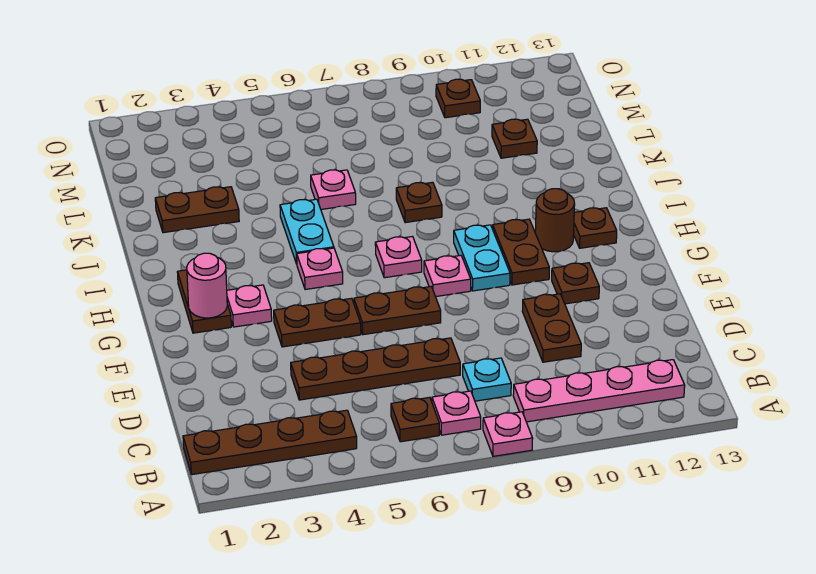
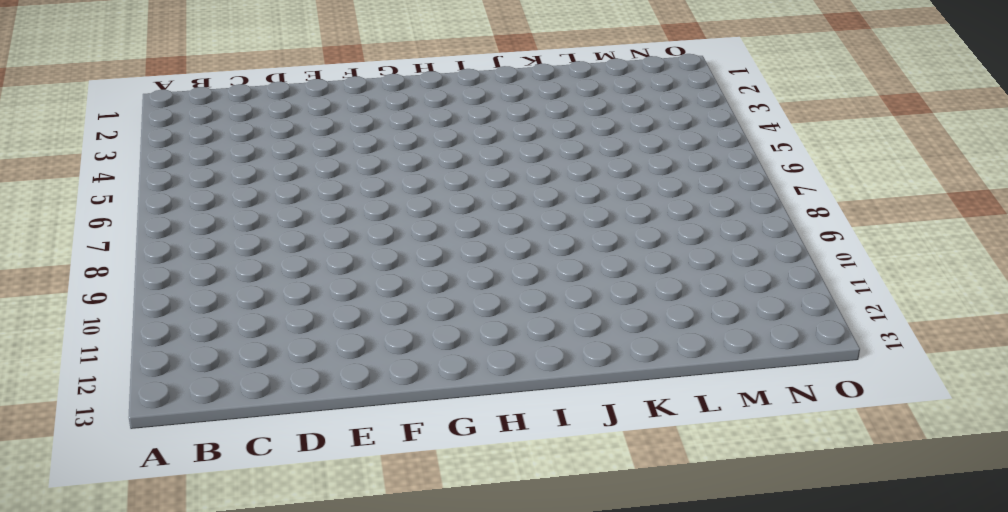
none -> pink 1x1 plate [483,412,533,456]
none -> brown 1x4 plate [183,410,357,475]
none -> brown 1x1 plate [391,397,439,442]

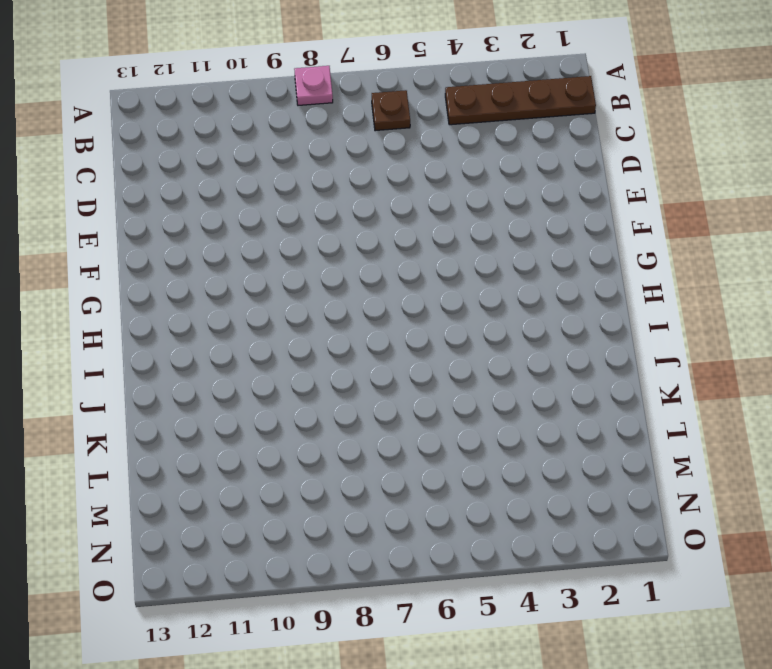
none -> pink 1x1 plate [432,391,481,435]
none -> pink 1x4 plate [513,360,685,422]
none -> cyan 1x1 plate [463,358,511,401]

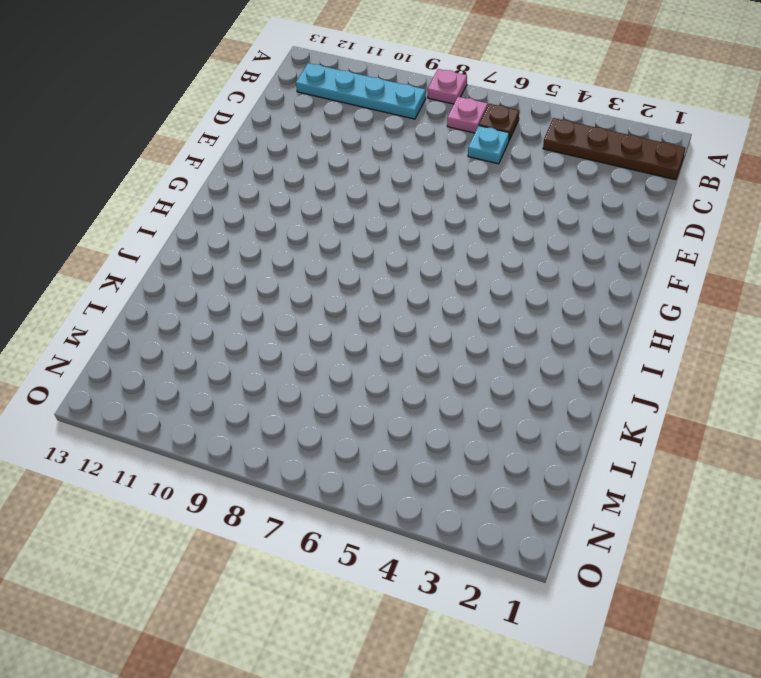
cyan 1x4 plate [296,63,426,119] -> pink 1x4 plate [513,360,685,422]
cyan 1x1 plate [468,126,509,164] -> cyan 1x1 plate moved to [463,358,511,401]
none -> brown 1x4 plate [291,338,460,400]
none -> brown 1x2 plate [522,294,581,362]
none -> brown 1x2 plate [274,298,361,347]

